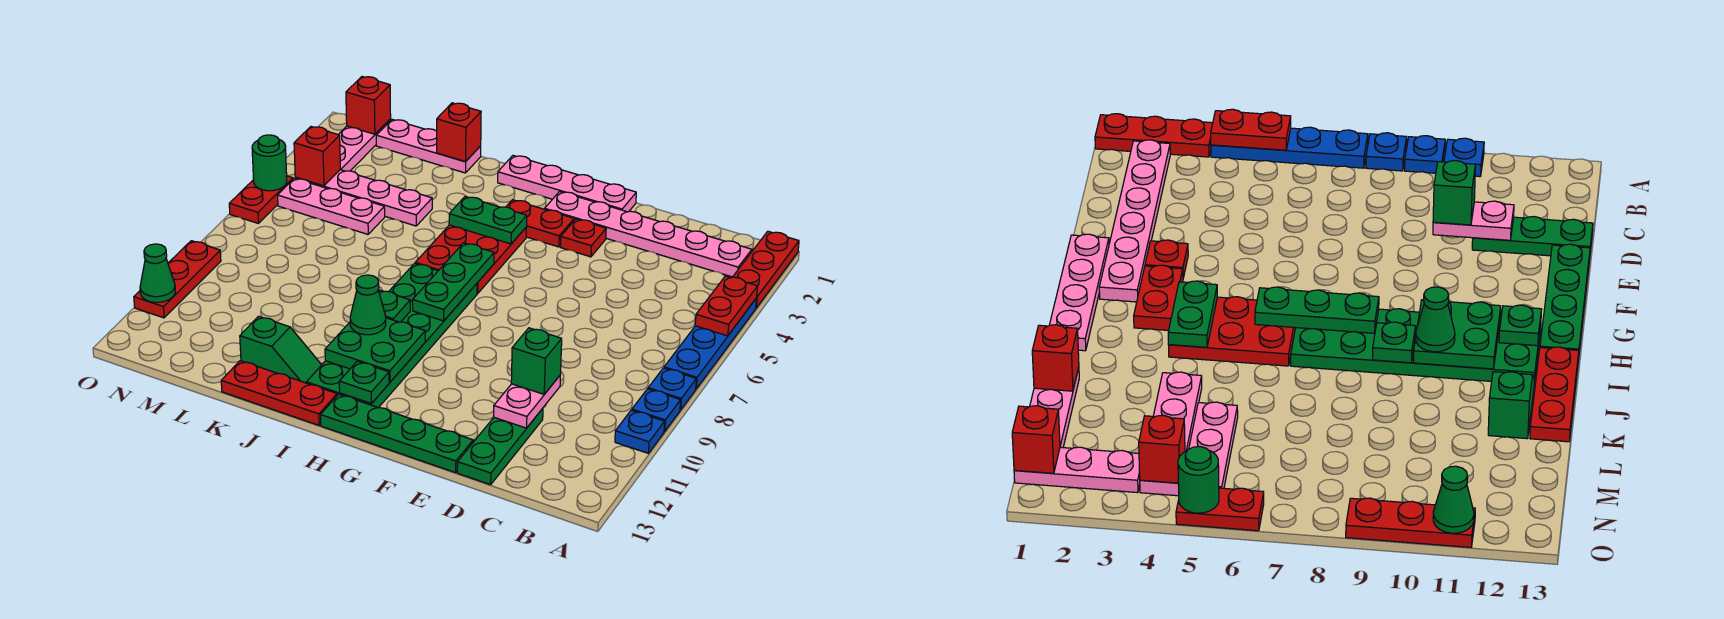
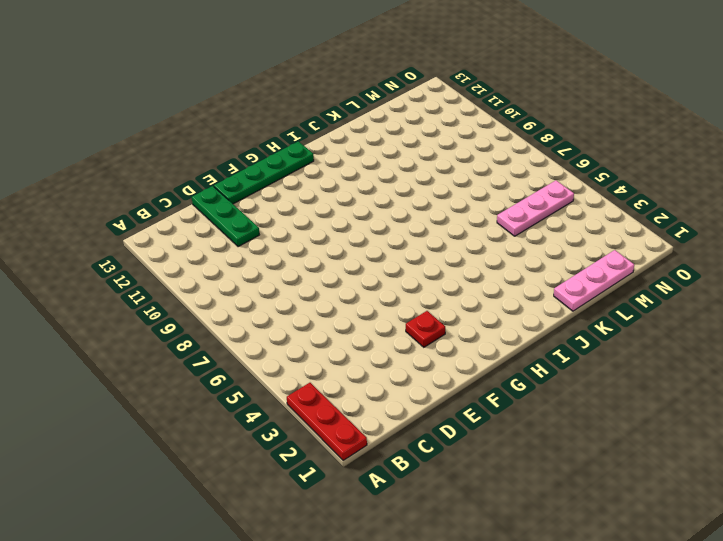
none -> blue 1x4 plate [664,298,757,389]
none -> blue 1x1 plate [648,368,696,410]
none -> blue 1x1 plate [632,389,681,431]
none -> blue 1x1 plate [615,410,665,453]

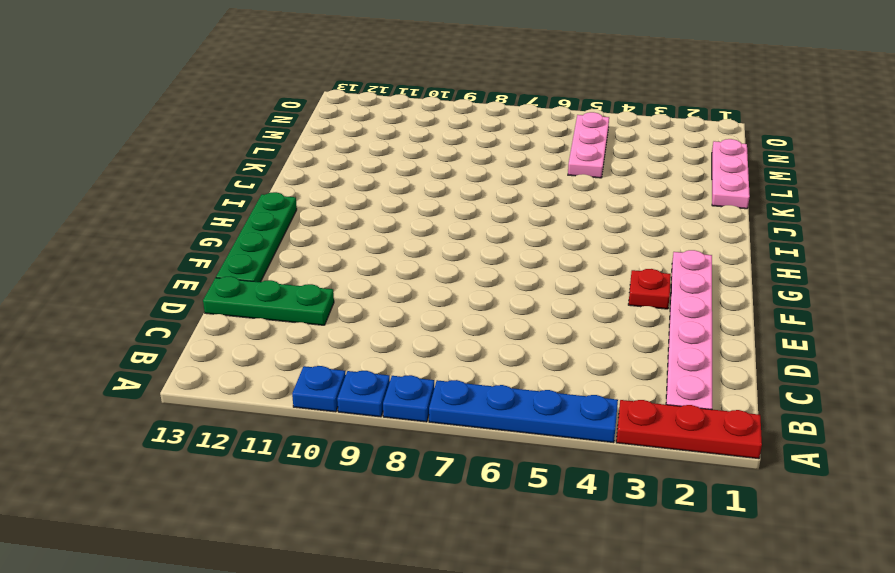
none -> pink 1x4 plate [498,156,636,212]
none -> red 1x2 plate [506,200,574,247]
none -> red 2x3 plate [415,225,526,293]
none -> green 2x6 plate [306,263,477,408]

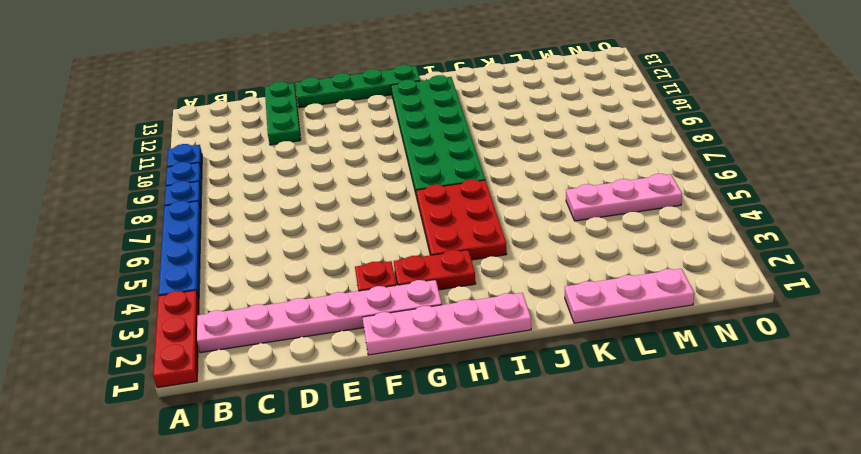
none -> red 1x3 plate [221,361,337,425]
none -> green 1x2 slope [240,316,321,383]
none -> pink 1x4 plate [295,170,432,226]
none -> pink 1x3 plate [338,119,391,171]

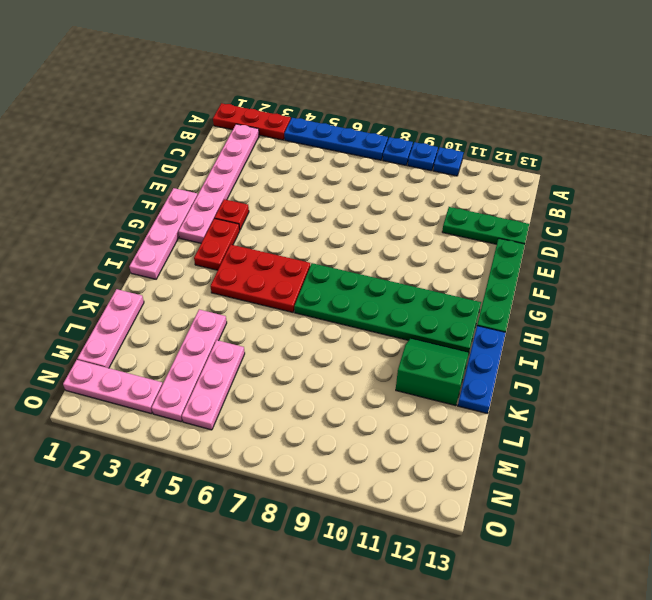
blue 1x3 plate [458,326,506,414] -> red 1x3 plate [221,361,337,425]
green 2x2 slope [396,338,469,406] -> green 1x2 slope [240,316,321,383]
none -> red 1x2 plate [229,176,293,224]
none -> red 1x3 plate [134,241,221,318]
none -> red 1x2 plate [695,276,758,336]
none -> pink 1x2 plate [494,376,560,428]

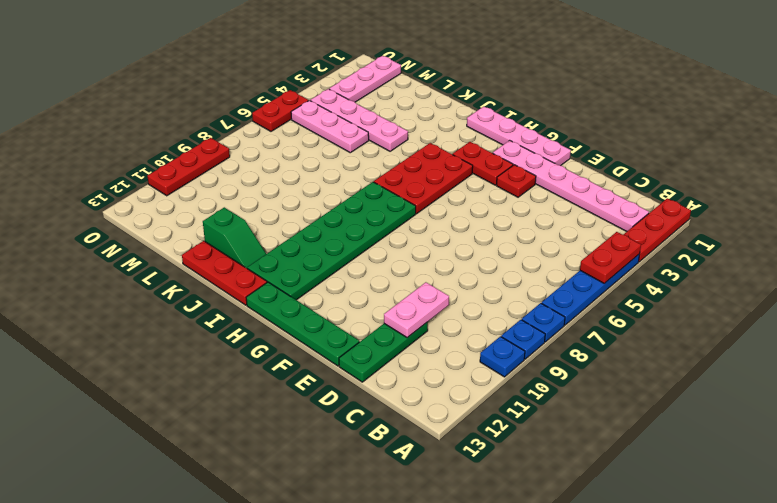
none -> pink 1x3 plate [376,119,481,173]
none -> green 1x2 plate [449,197,527,244]
none -> green 1x3 plate [413,243,494,321]
none -> green 2x2 plate [325,318,425,382]

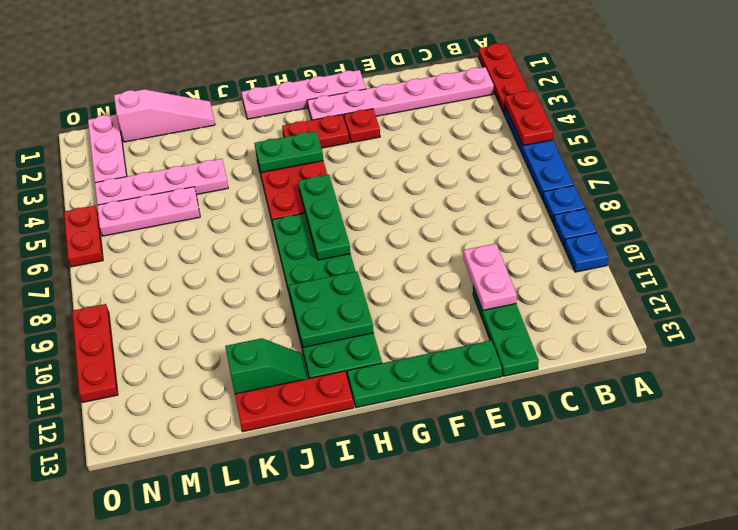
pink 1x3 slope [114,89,215,142] -> pink 1x3 plate [376,119,481,173]
none -> green 1x1 plate [339,361,389,403]
none -> green 1x1 plate [379,290,410,322]
none -> red 1x1 brick [437,103,481,162]
none -> red 1x1 brick [346,77,391,134]

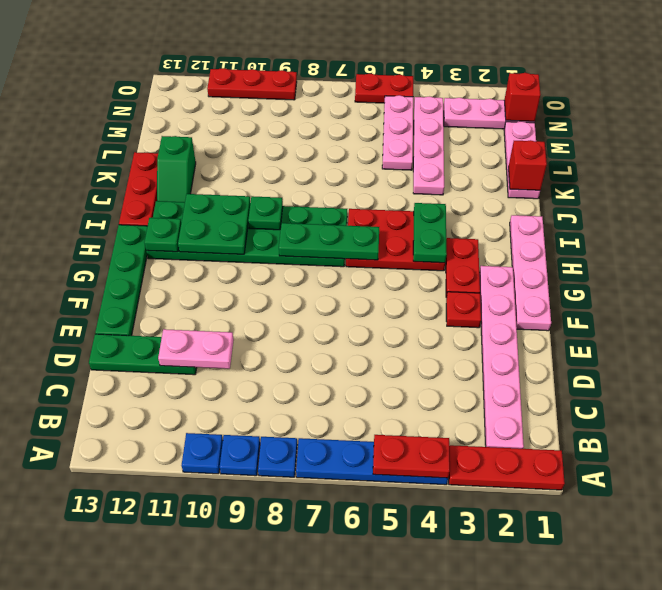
none -> red 1x1 brick [294,127,340,186]
none -> green 1x1 round brick [252,135,287,191]
none -> green 1x1 cone [140,244,175,302]
none -> green 1x1 brick [511,328,562,394]

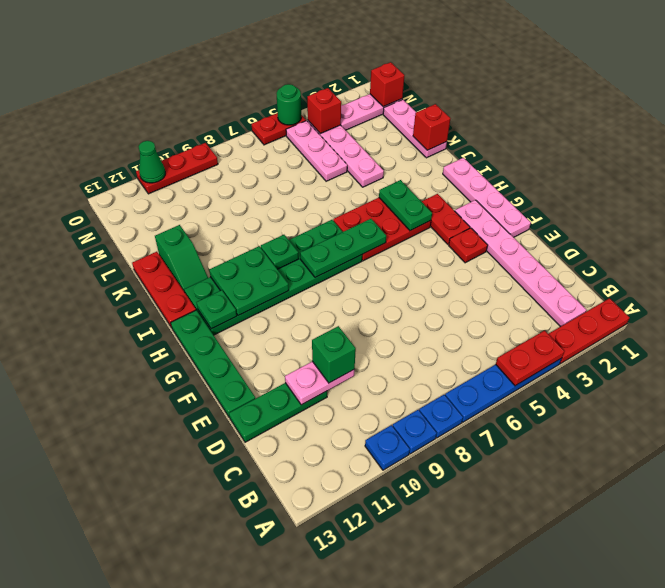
none -> green 1x1 cone [350,275,386,335]

